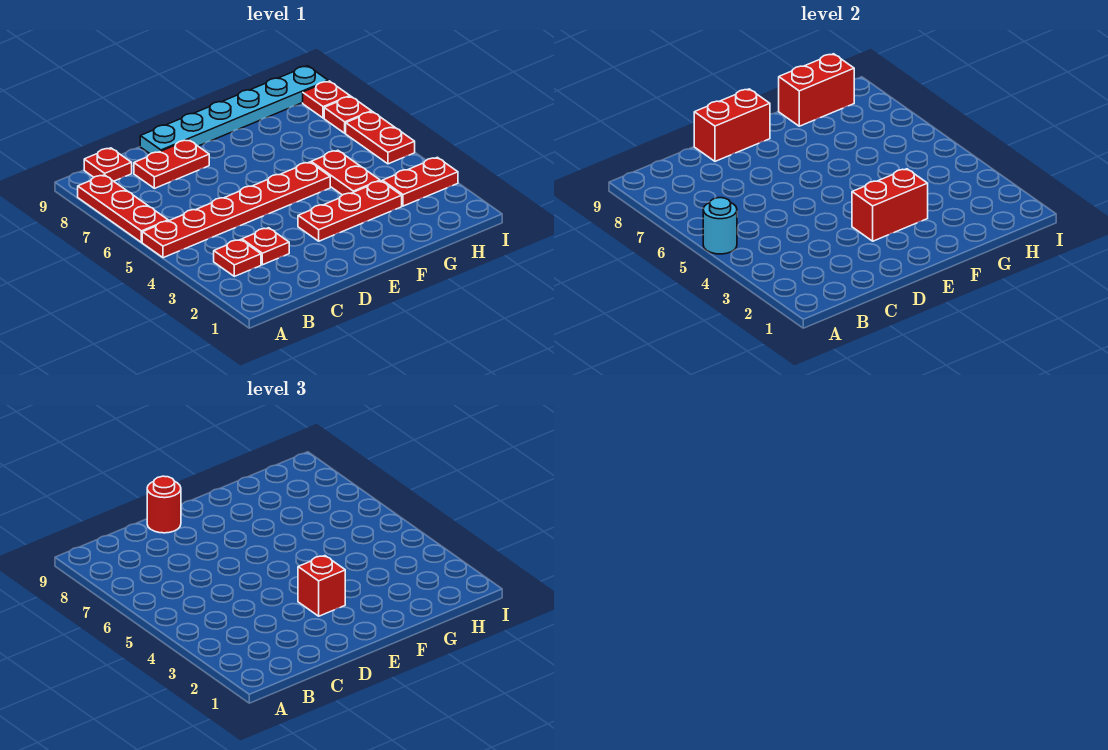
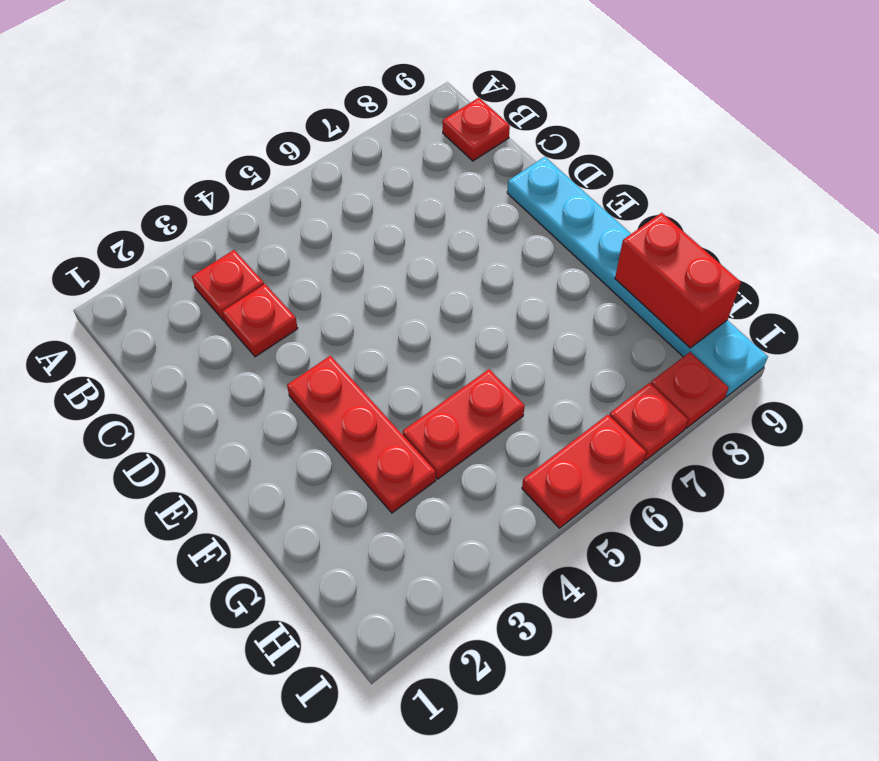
none -> red 1x6 plate [142,162,330,258]
none -> red 1x3 plate [78,175,168,242]
none -> red 1x2 plate [134,140,209,188]

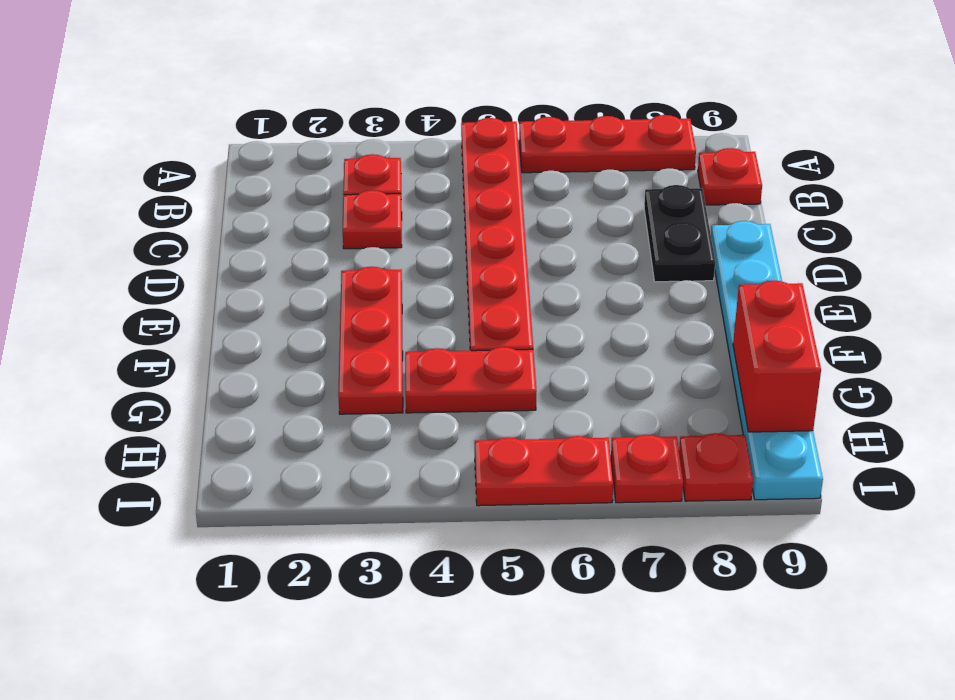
black 1x2 plate [644,185,715,282] -> red 1x2 plate [134,140,209,188]
none -> red 1x2 plate [382,157,458,206]
none -> cyan 1x1 round brick [703,198,737,254]
none -> red 1x2 brick [694,89,770,161]

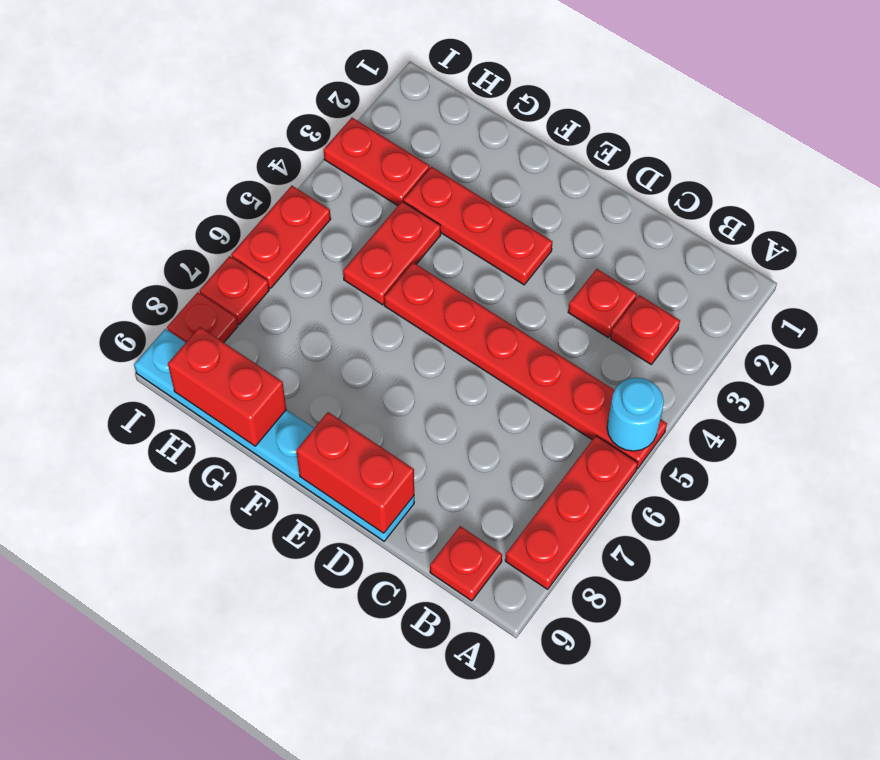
none -> red 1x2 plate [134,140,209,188]
none -> red 1x2 brick [852,169,928,241]
none -> red 1x1 round brick [147,476,181,533]

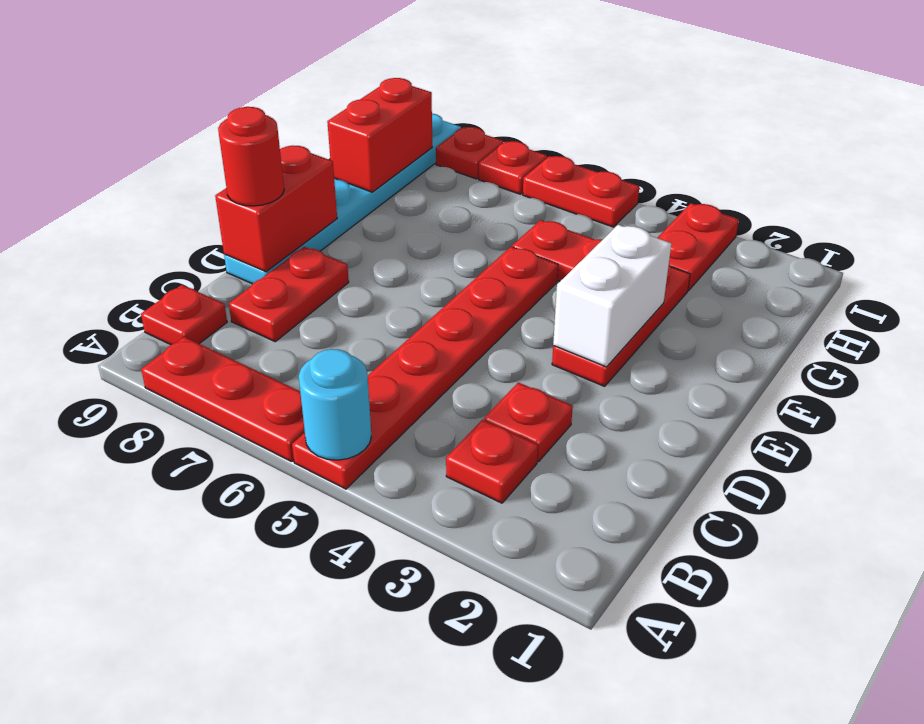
white 1x2 brick [553,225,671,367] -> red 1x2 brick [852,169,928,241]
none -> red 1x1 brick [298,556,345,616]

